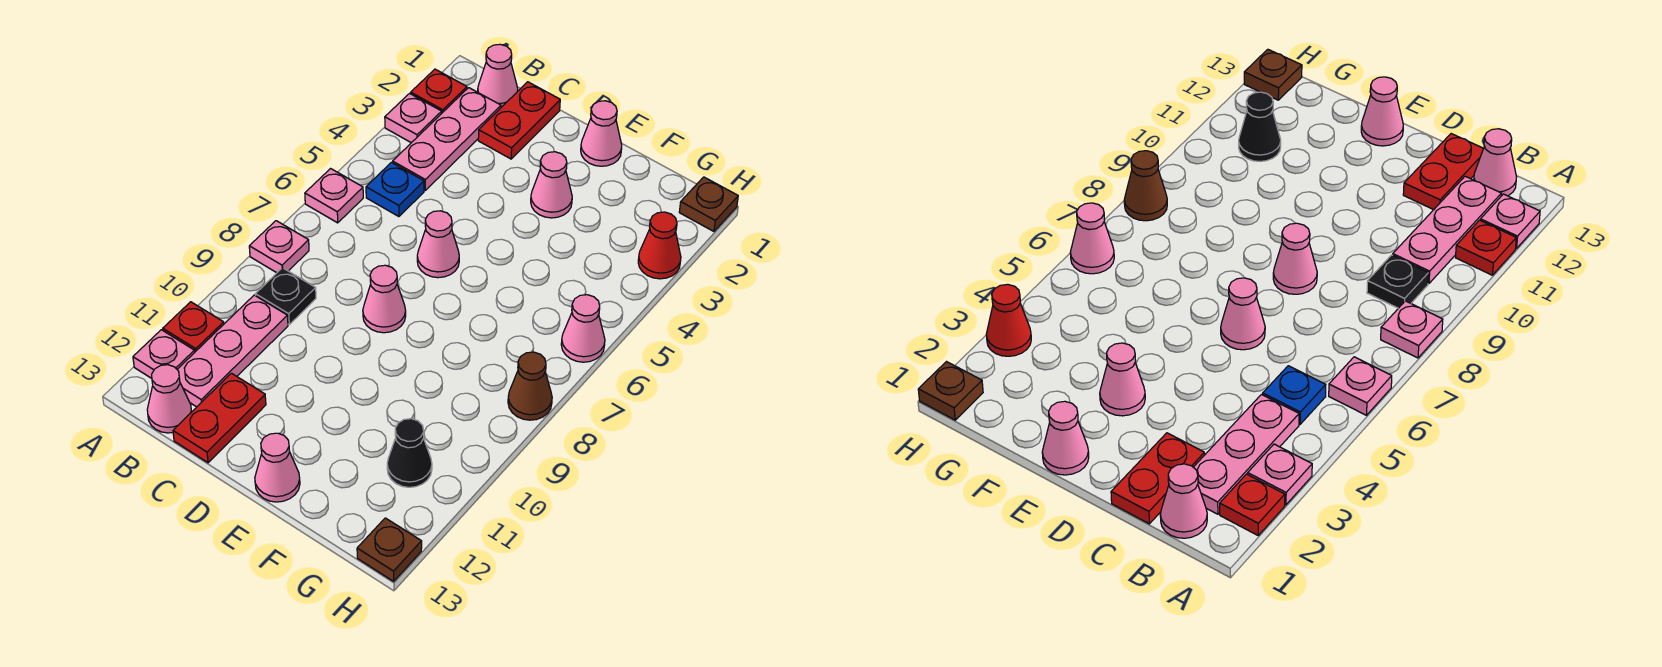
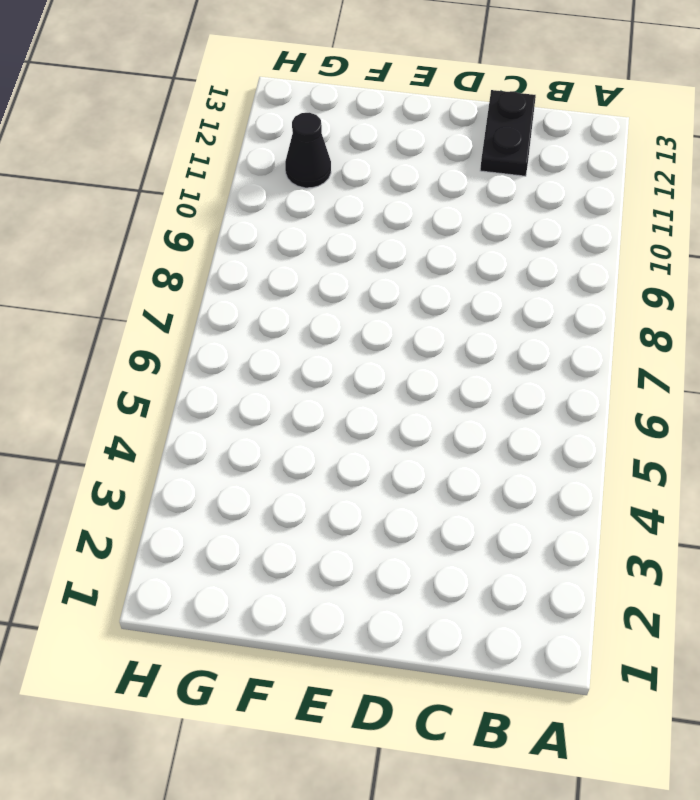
black 1x2 plate [480,90,536,176] -> red 1x2 plate [173,373,266,463]
none -> red 1x1 plate [411,69,467,113]
none -> pink 1x1 plate [385,94,442,143]
none -> pink 1x1 plate [305,169,363,223]

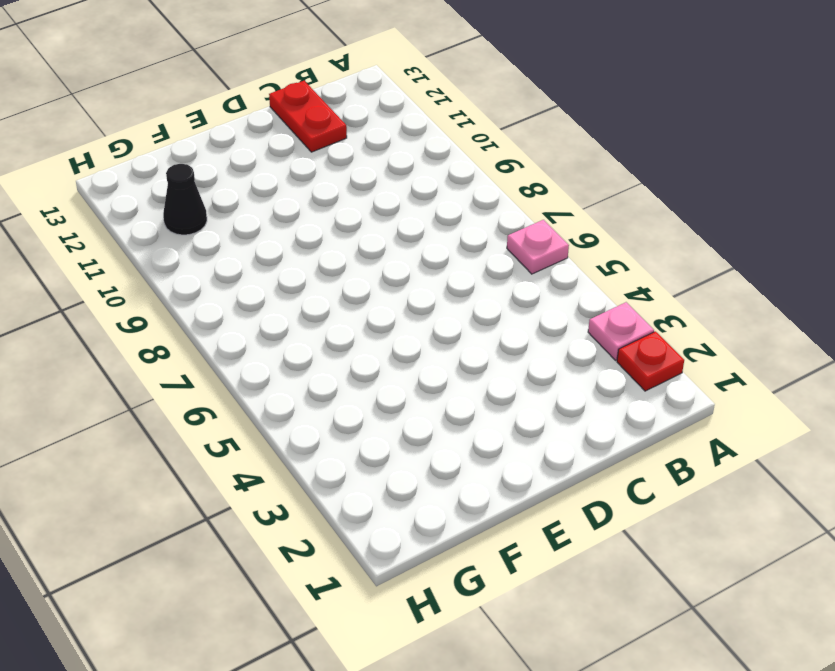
none -> pink 1x1 plate [249,221,309,273]
none -> red 1x1 plate [163,302,224,352]
none -> pink 1x1 plate [133,330,195,378]

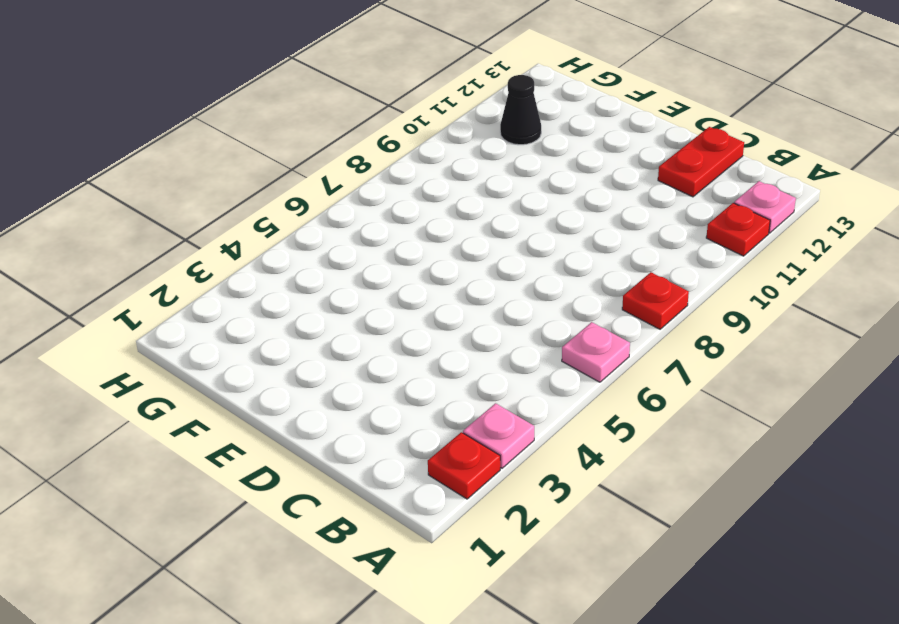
red 1x1 plate [622,272,689,329] -> pink 1x1 plate [249,221,309,273]
none -> pink 1x1 cone [478,44,518,107]
none -> pink 1x3 plate [393,88,501,190]
none -> blue 1x1 plate [366,162,424,217]

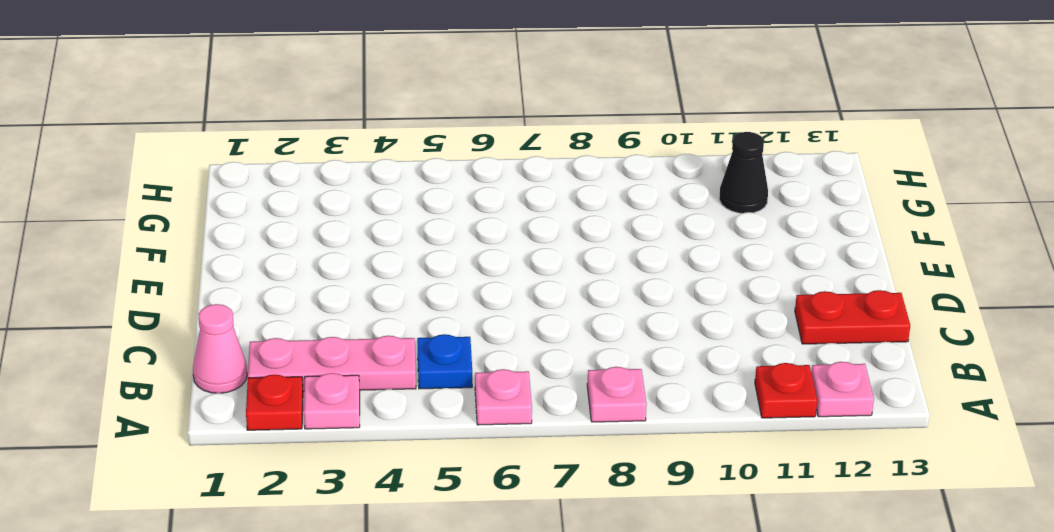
none -> black 1x1 plate [256,268,316,324]
none -> pink 1x3 plate [177,295,288,407]
none -> pink 1x1 cone [147,365,192,433]

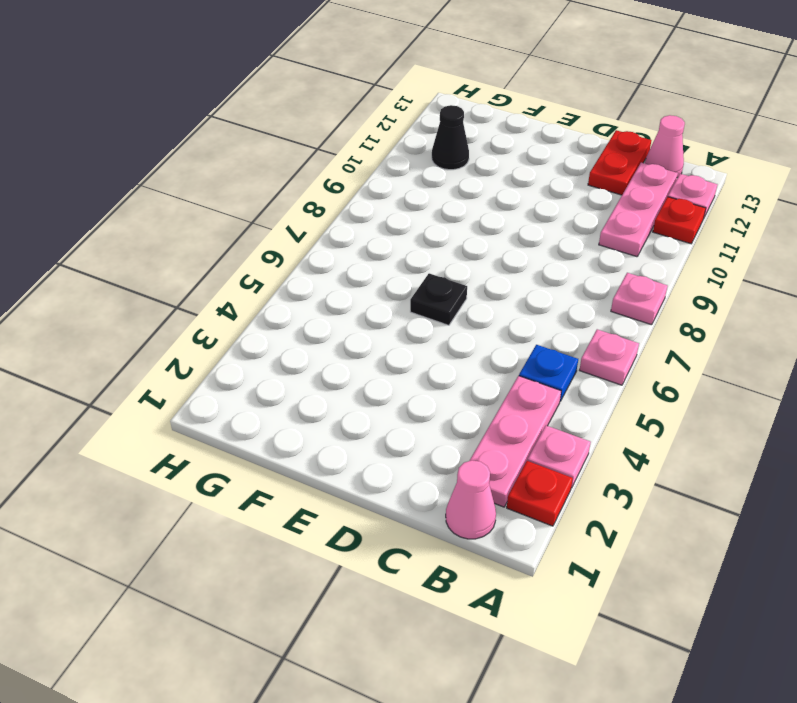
black 1x1 plate [410,273,467,325] -> black 1x1 plate moved to [256,268,316,324]
none -> red 1x2 plate [478,82,560,159]
none -> pink 1x1 cone [417,211,459,278]
none -> pink 1x1 cone [363,265,406,333]

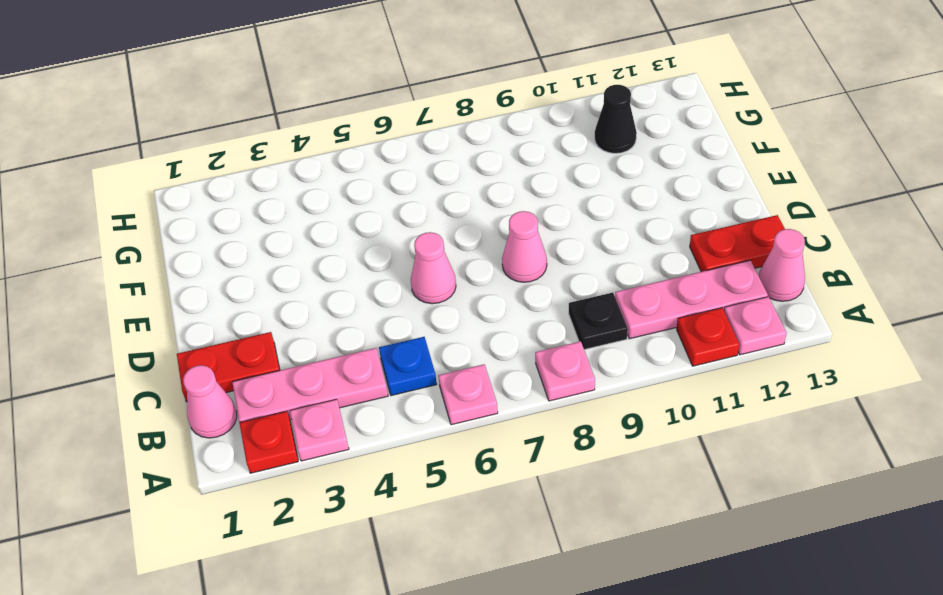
none -> pink 1x1 cone [581,101,622,166]
none -> pink 1x1 cone [531,152,572,218]
none -> pink 1x1 cone [255,433,300,502]

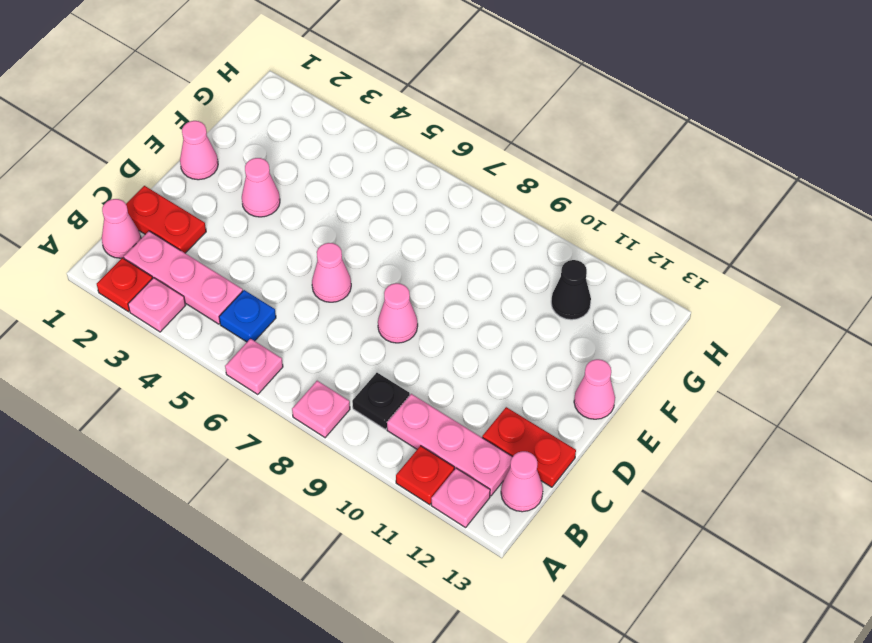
none -> brown 1x1 plate [679,177,738,231]
none -> red 1x1 cone [638,212,681,279]
none -> pink 1x1 cone [561,295,605,362]

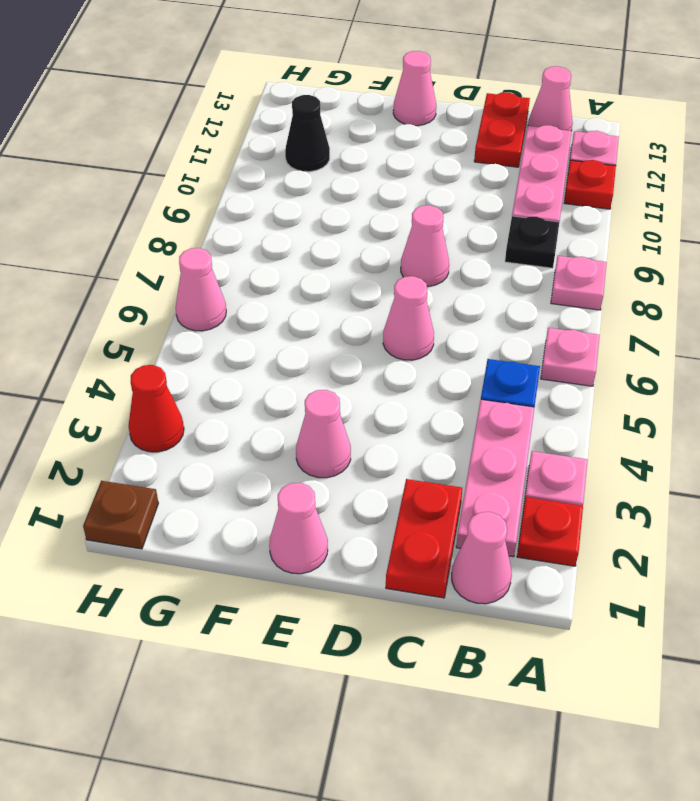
none -> brown 1x1 cone [508,352,552,420]
none -> brown 1x1 plate [357,518,422,581]

